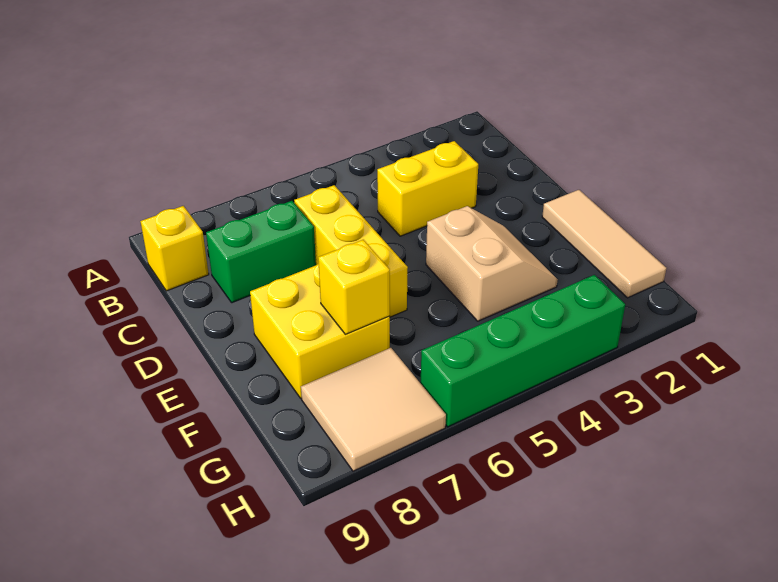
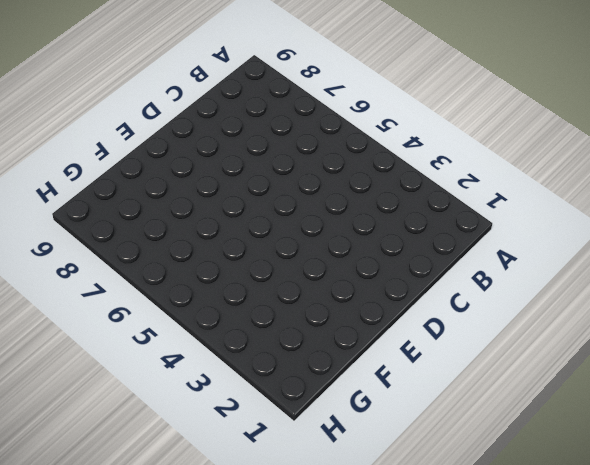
none -> yellow 1x1 brick [140,206,209,291]
none -> yellow 1x2 brick [377,141,478,236]

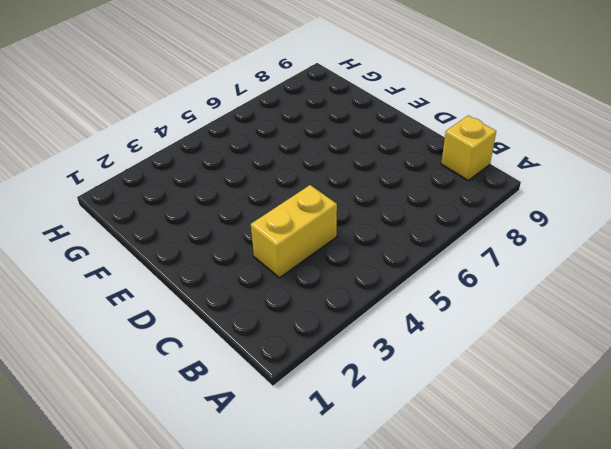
none -> yellow 1x3 brick [294,185,408,317]
none -> green 1x2 brick [206,201,316,303]

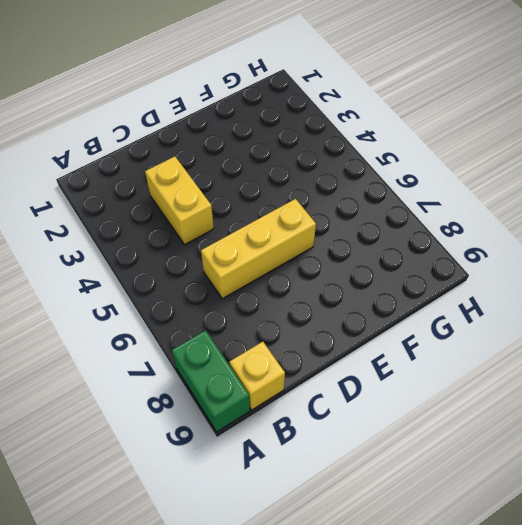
green 1x2 brick [172,330,250,432] -> green 1x2 brick moved to [206,201,316,303]
none -> tan 1x3 tile [542,190,666,298]
none -> tan 2x2 slope [426,206,558,321]

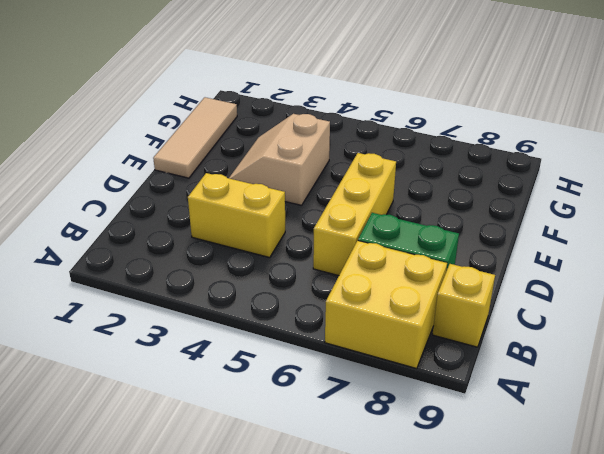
yellow 2x2 brick [325,241,447,369] -> yellow 2x2 brick moved to [250,264,390,398]
none -> tan 2x2 tile [301,348,446,471]
none -> green 1x4 brick [421,275,625,427]

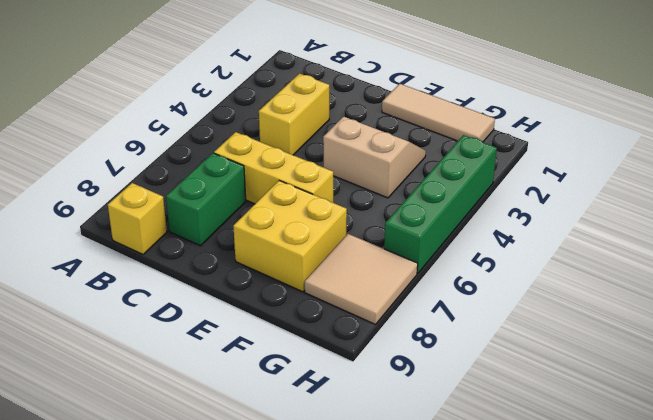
none -> yellow 1x1 brick [318,240,390,334]

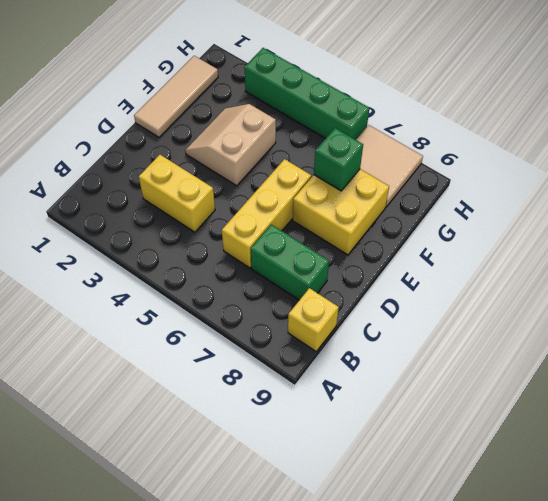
green 1x1 brick [314,128,363,191] -> yellow 1x1 brick [318,240,390,334]

